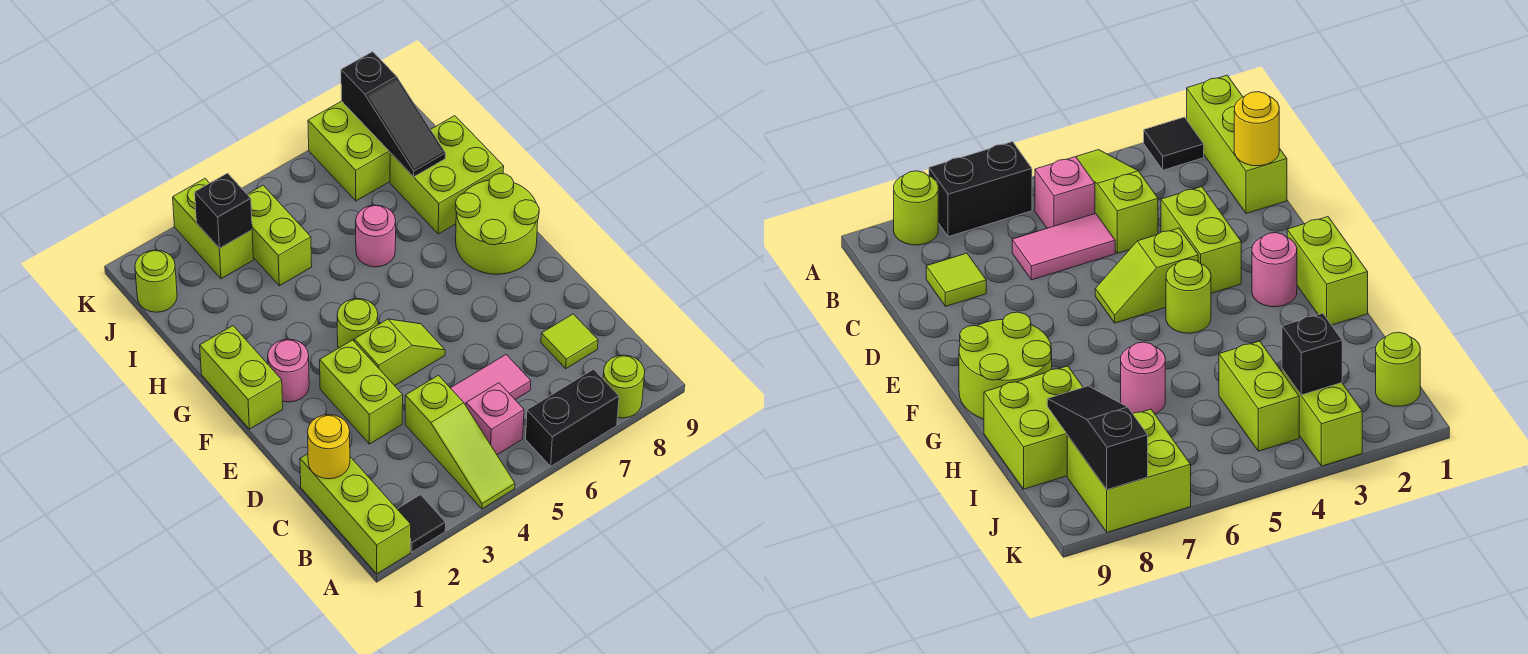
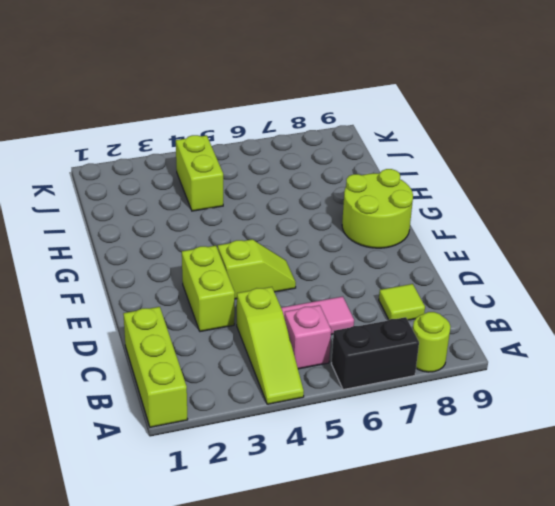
none -> black 1x1 tile [397,495,446,552]
none -> lime 1x2 brick [200,326,283,429]
none -> pink 1x1 round brick [268,339,309,402]

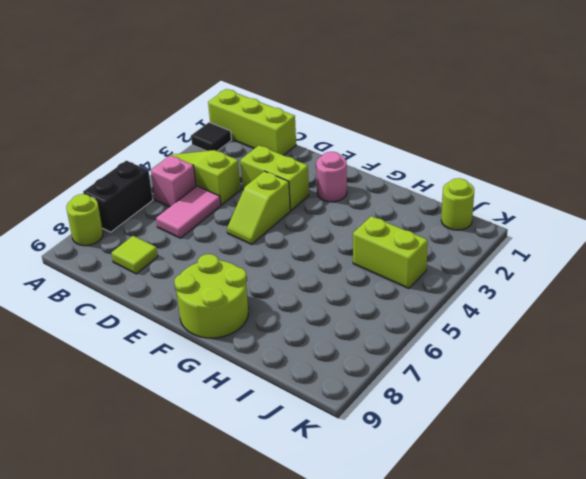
none -> lime 1x2 brick [200,326,283,429]
none -> lime 1x1 round brick [337,299,378,348]
none -> pink 1x1 round brick [356,205,396,267]

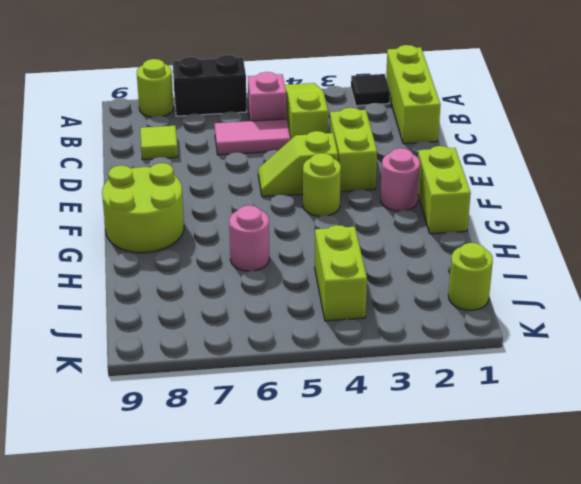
none -> lime 2x2 brick [390,116,504,234]
none -> lime 1x2 brick [173,179,253,279]
none -> lime 2x2 brick [308,101,390,201]

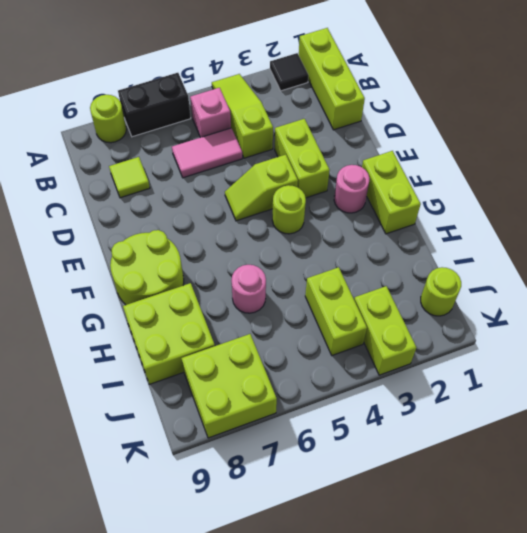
none -> yellow 1x1 round brick [308,415,350,479]
none -> black 1x3 slope [341,52,446,177]
none -> black 1x1 brick [195,173,252,248]

